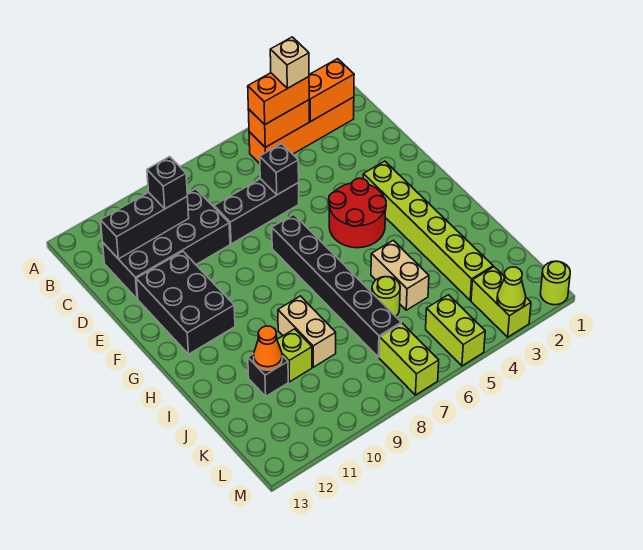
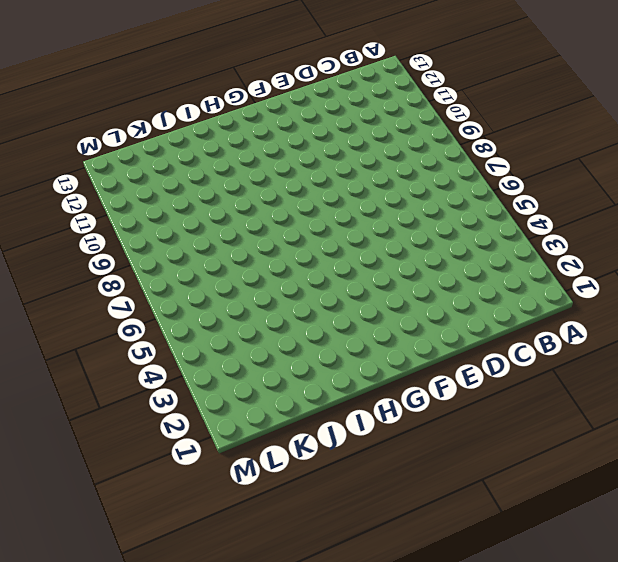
none -> orange 1x4 brick [249,97,354,164]
none -> black 2x4 brick [103,189,230,299]
none -> black 1x3 brick [214,179,299,244]

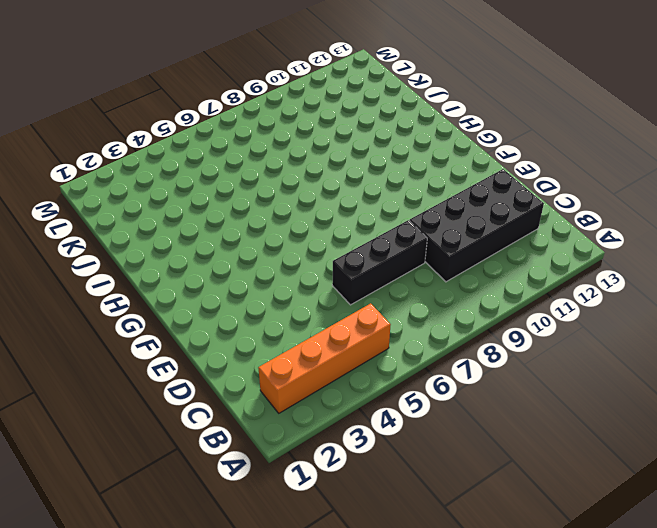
none -> black 2x3 brick [136,251,235,354]
none -> lime 1x6 brick [363,161,493,300]
none -> red 2x2 round brick [329,178,386,248]

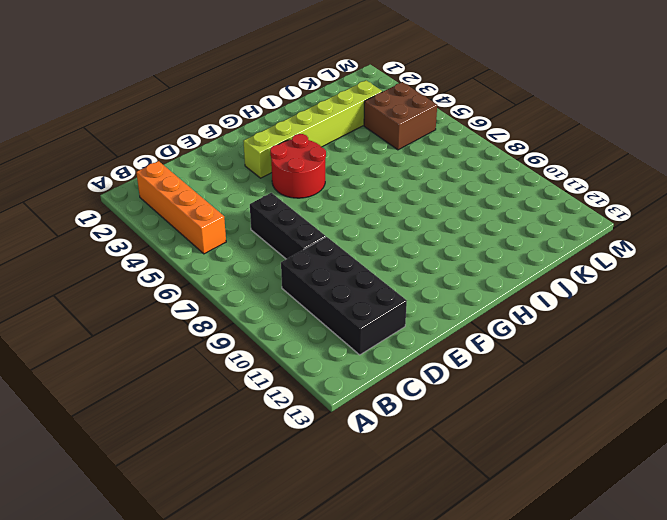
brown 2x2 brick [364,82,437,150] -> lime 1x2 brick [426,295,485,366]
none -> black 2x3 brick [136,251,235,354]
none -> black 1x6 brick [272,215,401,357]
none -> tan 1x2 brick [371,240,429,310]

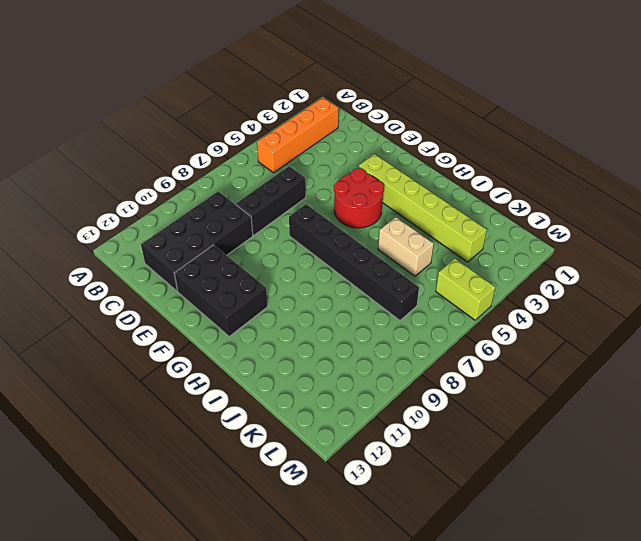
none -> tan 1x2 brick [278,296,336,367]
none -> lime 1x1 round brick [372,277,400,316]
none -> lime 1x1 brick [277,329,312,382]

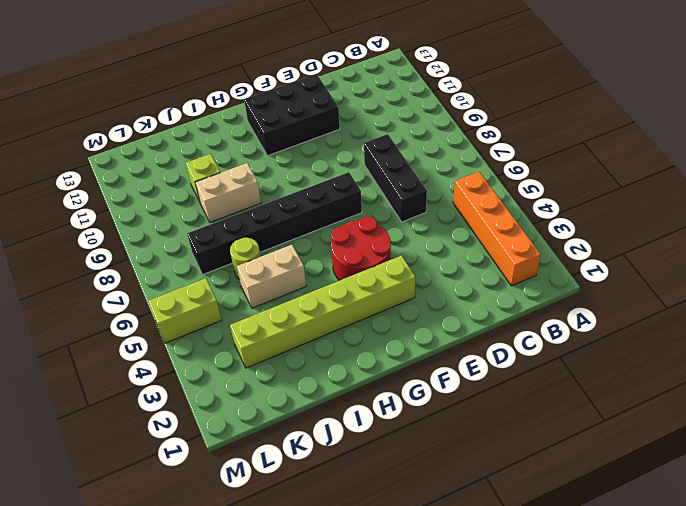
none -> black 2x4 brick [103,189,230,299]
none -> black 1x1 brick [248,354,288,396]
none -> lime 1x2 brick [471,267,531,337]

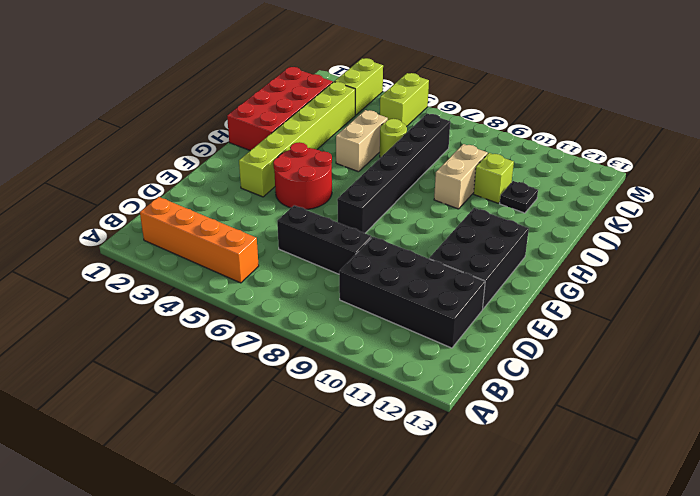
red 2x4 brick [227,67,333,151] -> none
black 1x1 plate [500,181,538,213] -> black 1x1 brick [248,354,288,396]
none -> lime 1x2 brick [379,323,439,395]
none -> lime 1x1 round brick [540,261,570,305]
none -> orange 1x2 brick [309,59,354,121]

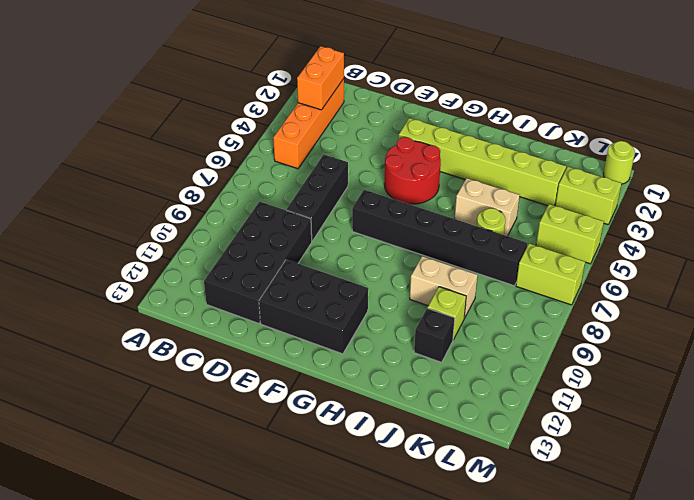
none -> orange 1x2 brick [248,100,309,147]
none -> black 1x3 brick [101,192,189,259]
none -> black 1x1 brick [260,144,299,195]

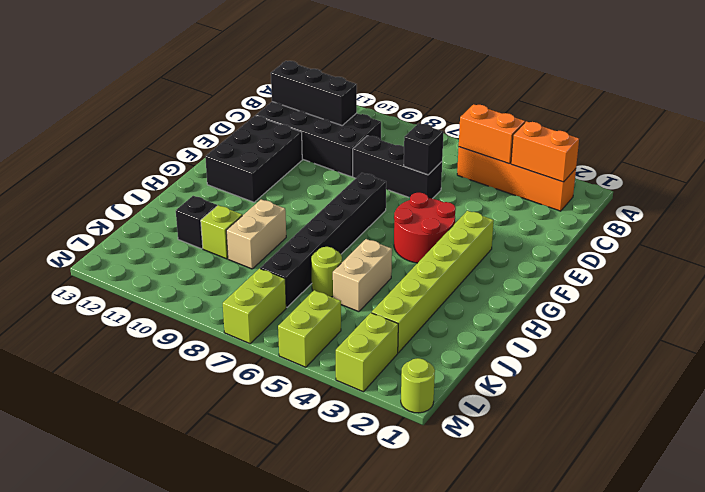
none -> orange 1x1 cone [254,326,282,370]
none -> lime 1x1 cone [497,267,526,311]
none -> orange 1x2 brick [248,73,309,125]

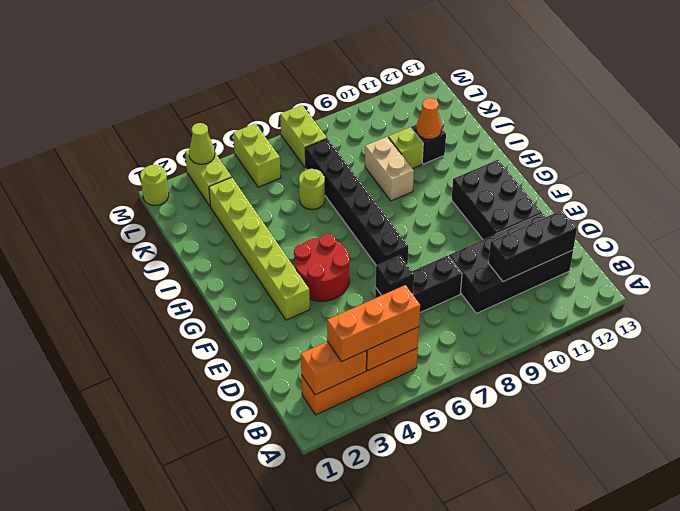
orange 1x3 brick [327,285,420,362] -> orange 1x2 brick [248,73,309,125]
none -> tan 1x2 brick [371,240,429,310]
none -> black 1x1 brick [147,157,187,209]
none -> tan 1x1 brick [270,37,309,88]

